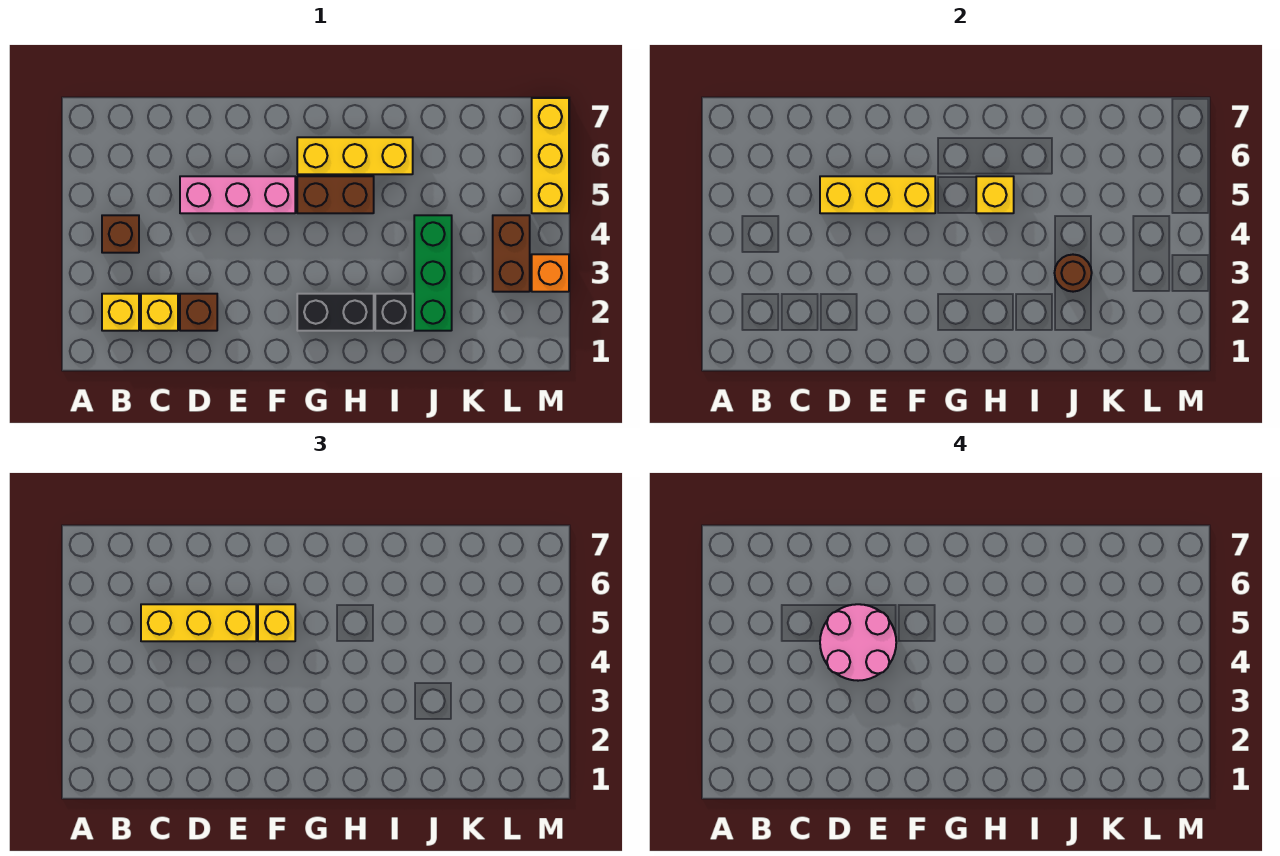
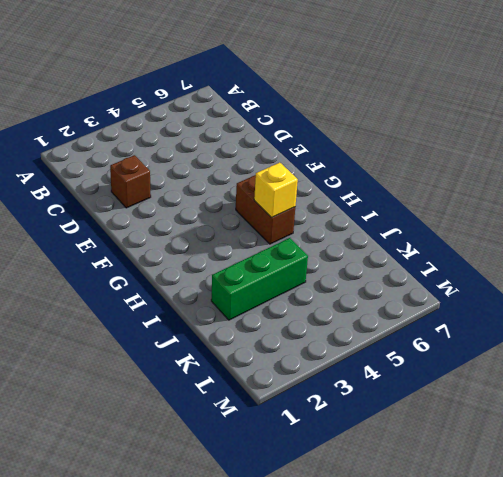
none -> yellow 1x1 brick [102,294,139,331]
none -> brown 1x1 brick [102,215,139,253]
none -> yellow 1x1 brick [141,294,178,331]

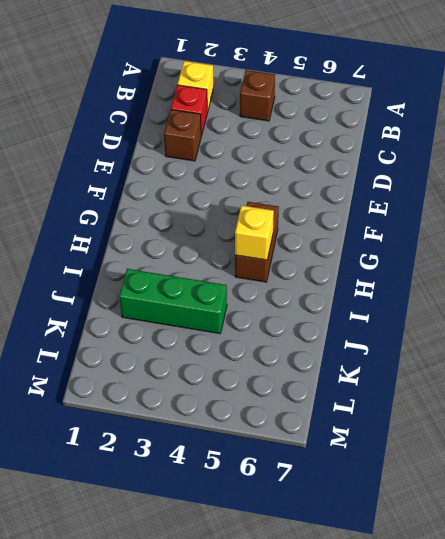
red 1x1 brick [171,85,208,136] -> yellow 1x1 brick [141,294,178,331]
none -> pink 1x3 brick [180,176,295,213]
none -> black 1x2 brick [297,294,374,331]
none -> yellow 1x3 brick [297,137,413,174]

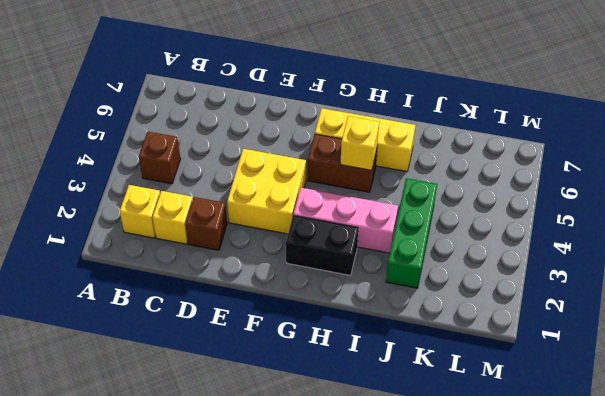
yellow 2x2 brick [227,149,306,234] -> none
pink 1x3 brick [293,188,398,253] -> pink 1x3 brick moved to [180,176,295,213]
none -> black 1x1 brick [375,294,413,331]
none -> brown 1x2 brick [493,215,530,292]
none -> orange 1x1 brick [532,254,569,292]

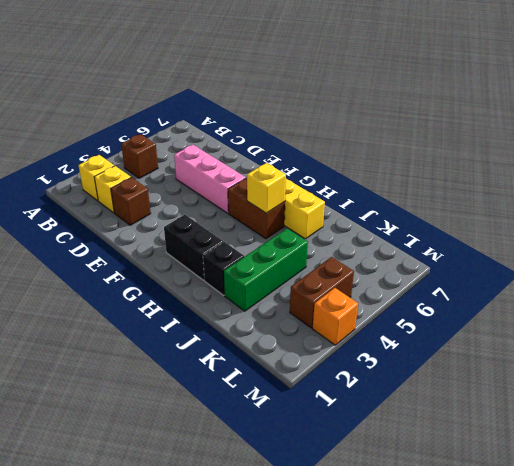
none -> yellow 1x3 brick [532,98,569,213]
none -> yellow 1x3 brick [820,176,935,213]
none -> brown 1x1 round brick [1055,255,1092,292]

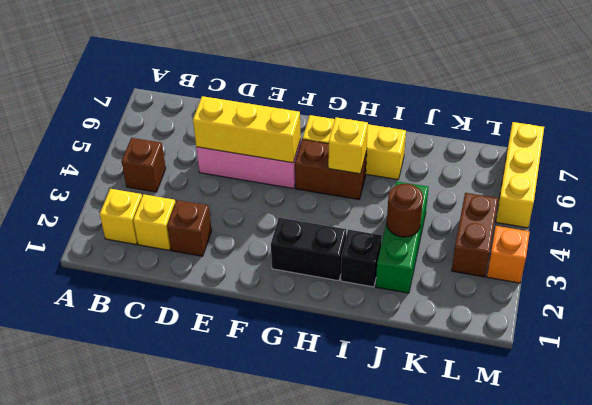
none -> yellow 1x3 brick [141,604,256,641]
none -> yellow 1x1 brick [258,604,295,641]
none -> pink 2x2 round brick [820,604,896,681]

